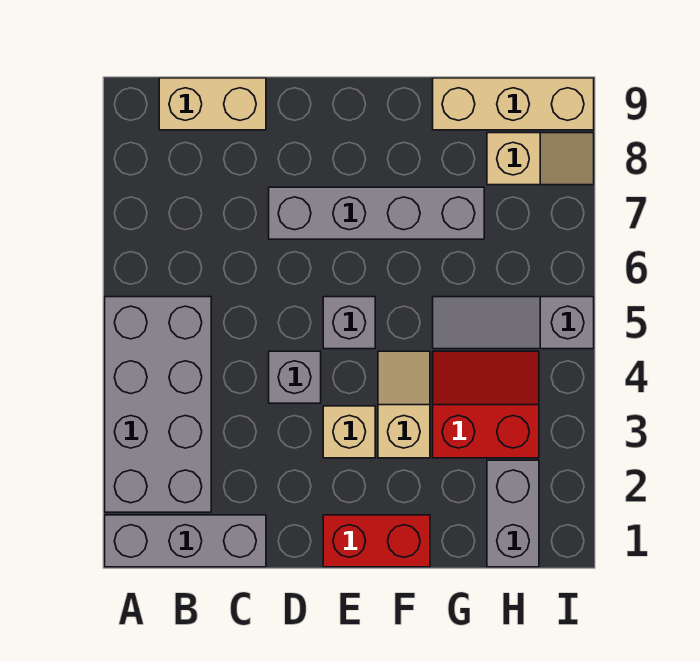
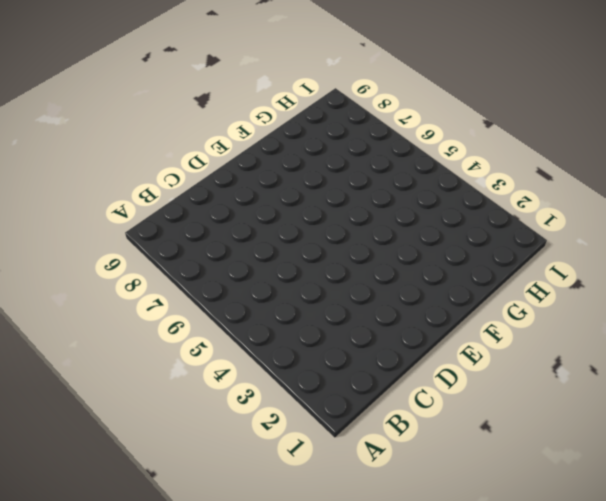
none -> grey 1x3 brick [105,515,266,567]
none -> grey 2x4 brick [105,297,211,512]
none -> tan 1x2 brick [159,78,266,130]

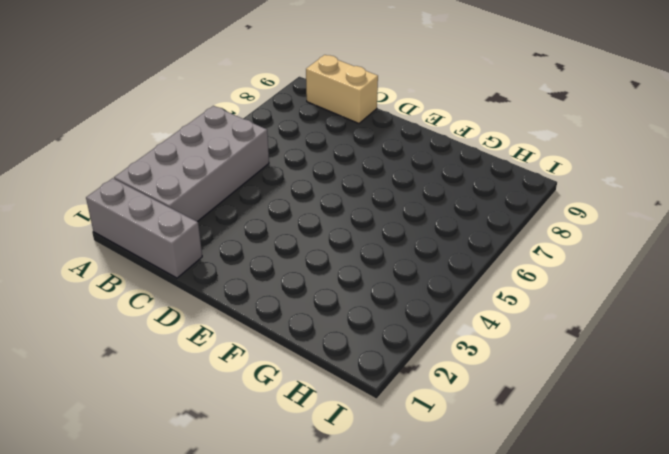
none -> grey 1x1 brick [269,351,321,403]
none -> grey 1x4 brick [269,187,484,239]
none -> red 1x2 brick [323,515,430,567]

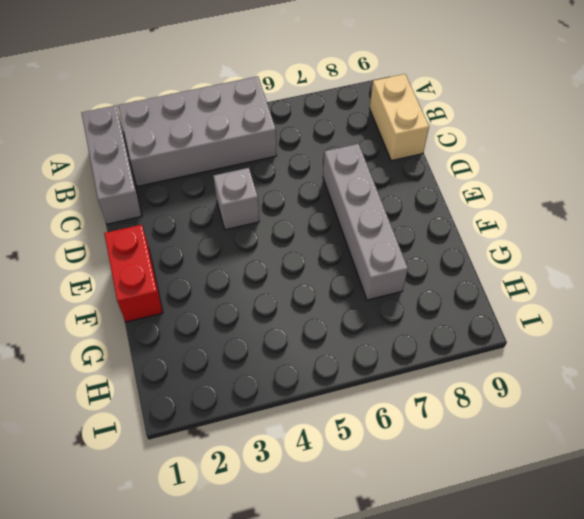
none -> tan 1x1 brick [323,406,375,458]
none -> grey 1x1 brick [323,297,375,349]
none -> tan 1x2 slope [378,351,430,458]

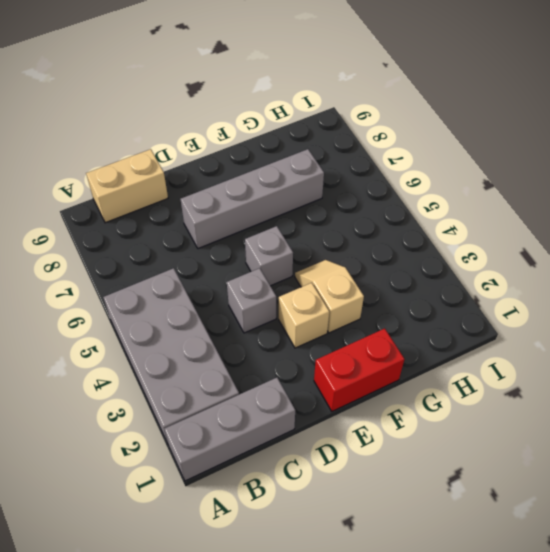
none -> red 2x2 slope [433,351,539,458]
none -> grey 1x3 slope [433,297,594,349]
none -> tan 1x3 brick [433,78,594,130]

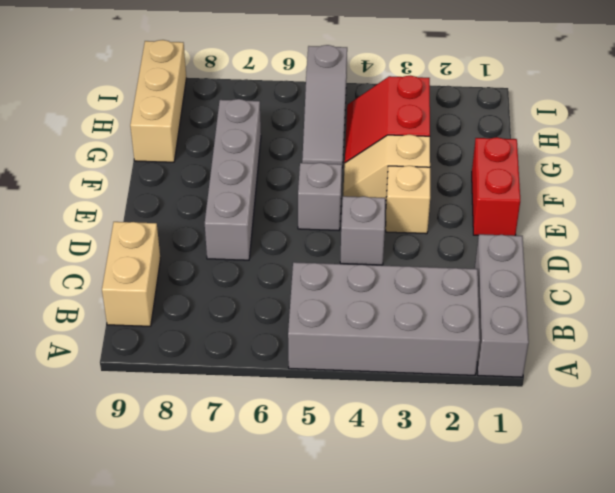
none -> grey 1x2 brick [487,460,539,567]
none -> tan 1x2 slope [487,133,594,185]

